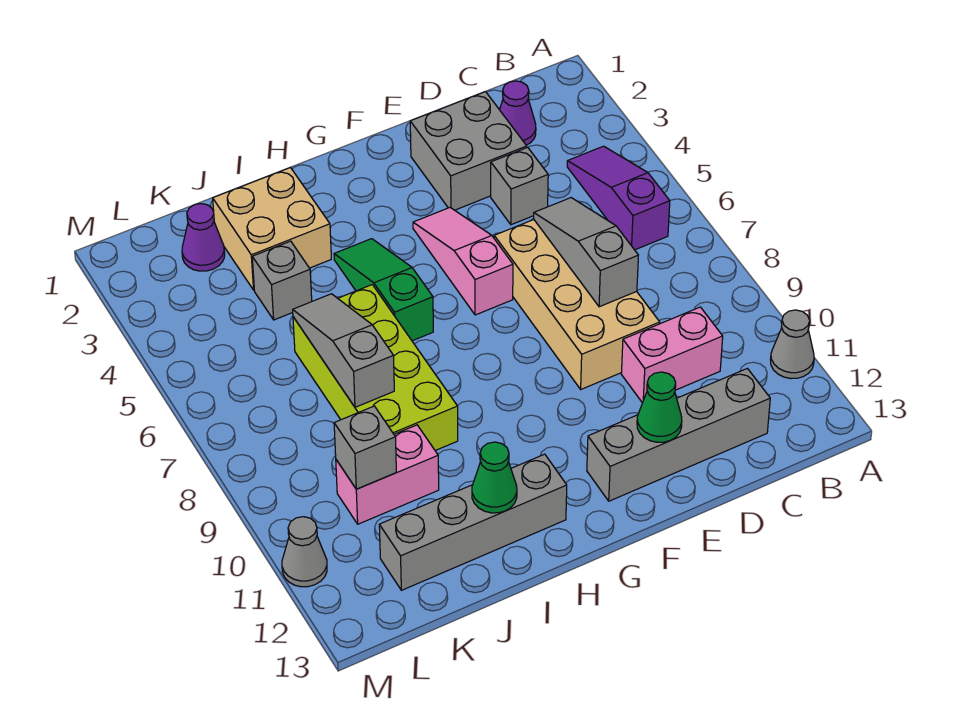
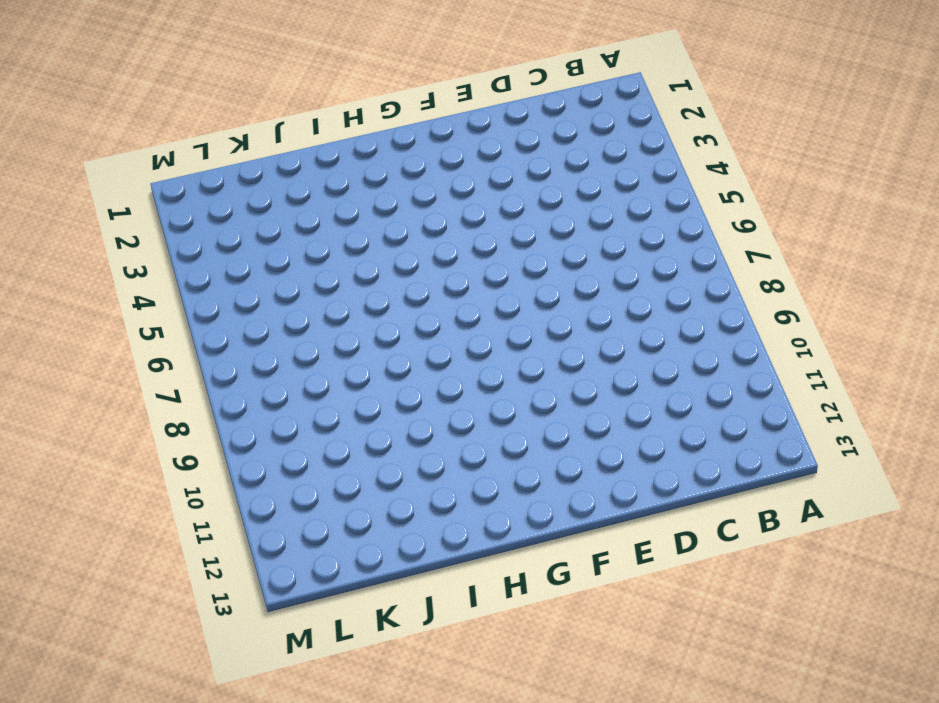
none -> grey 1x1 cone [770,310,814,379]
none -> purple 1x3 slope [567,146,670,250]
none -> purple 1x1 cone [500,81,536,145]

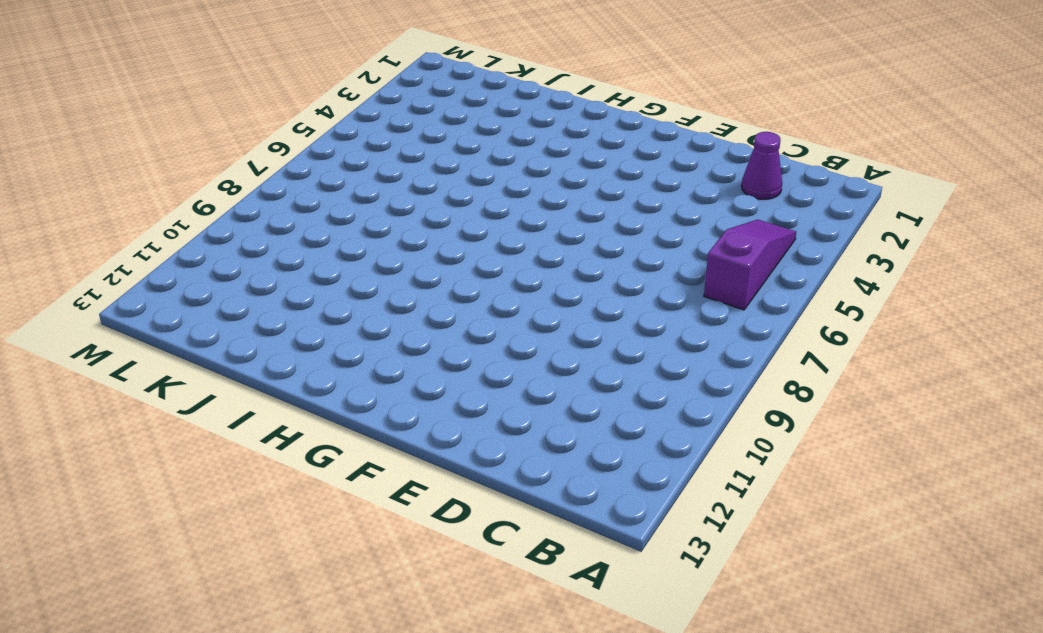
none -> grey 1x1 cone [770,310,814,379]
none -> pink 1x2 brick [621,307,723,403]
none -> grey 1x4 brick [587,369,770,501]

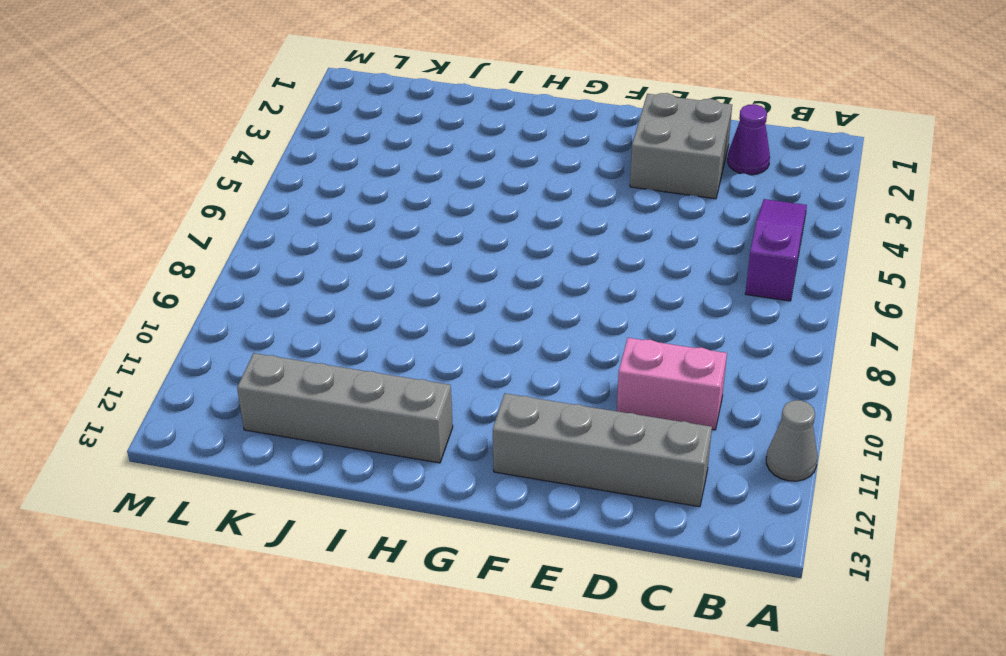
none -> grey 1x1 brick [491,147,548,225]
none -> tan 2x4 brick [494,220,660,389]
none -> pink 1x3 slope [413,208,513,315]

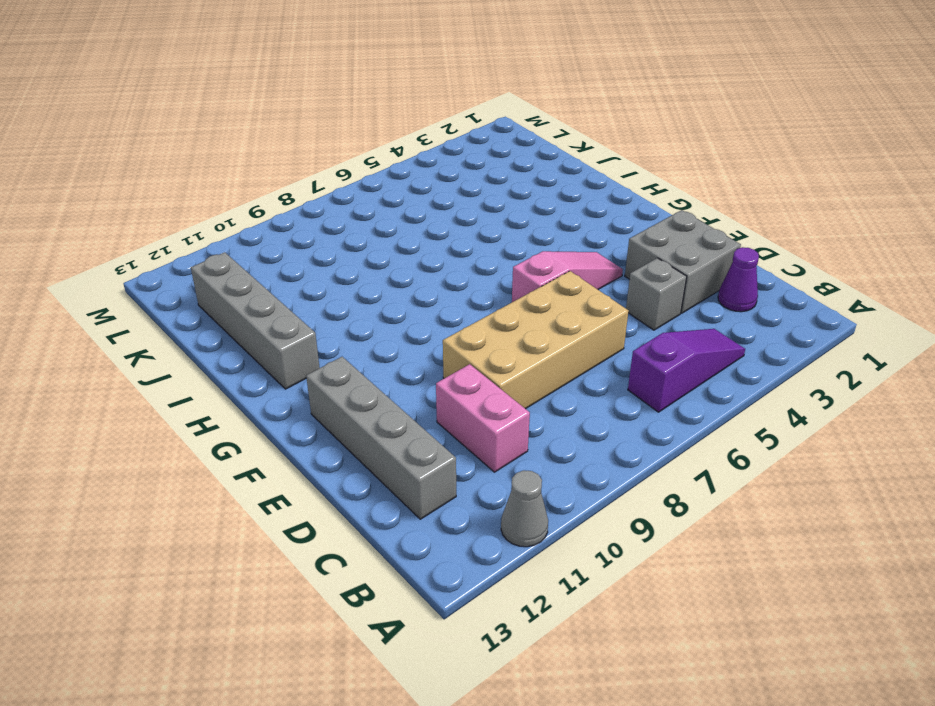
none -> green 1x3 slope [334,239,433,341]
none -> tan 2x2 brick [213,167,331,290]
none -> lime 2x4 brick [293,285,458,451]

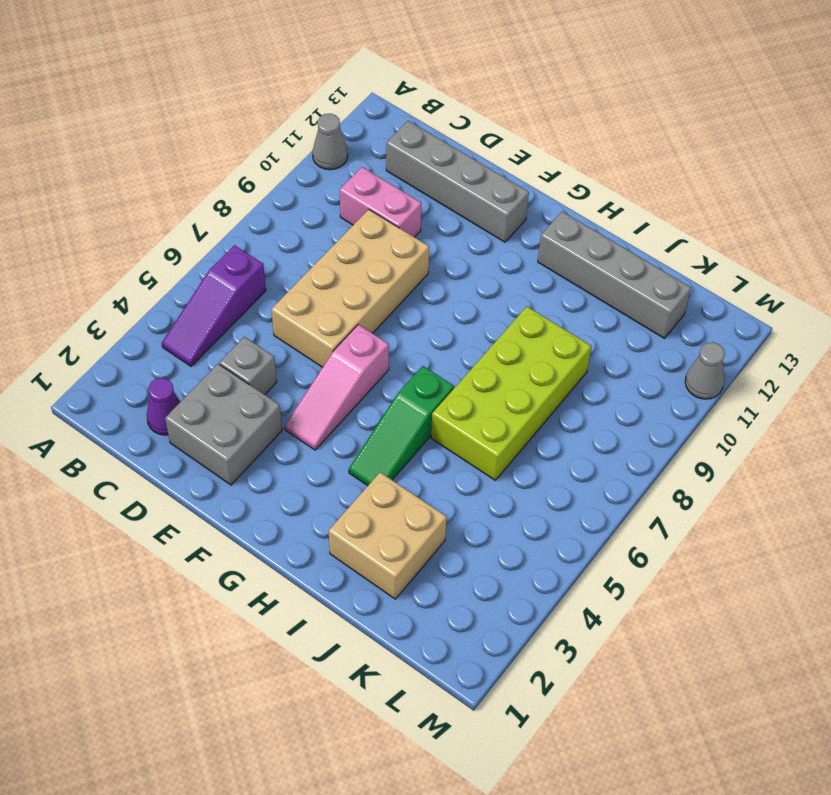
none -> grey 1x1 brick [252,241,312,320]
none -> pink 1x2 brick [336,425,439,524]
none -> purple 1x1 cone [182,204,225,271]

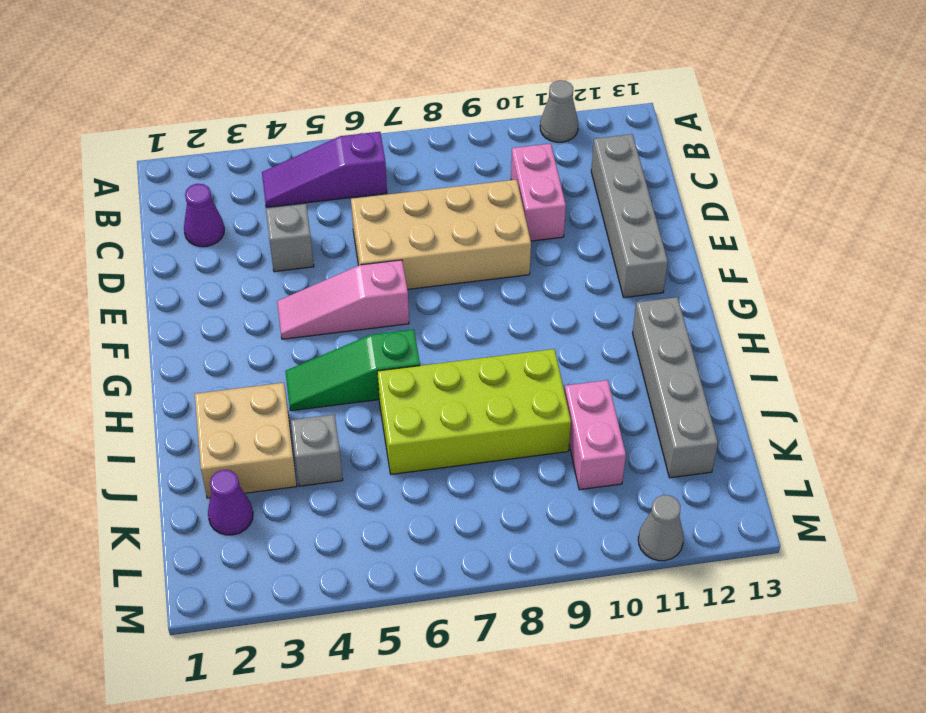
none -> grey 2x2 brick [410,92,527,210]
none -> grey 1x3 slope [534,198,638,307]
none -> green 1x1 cone [637,372,682,442]

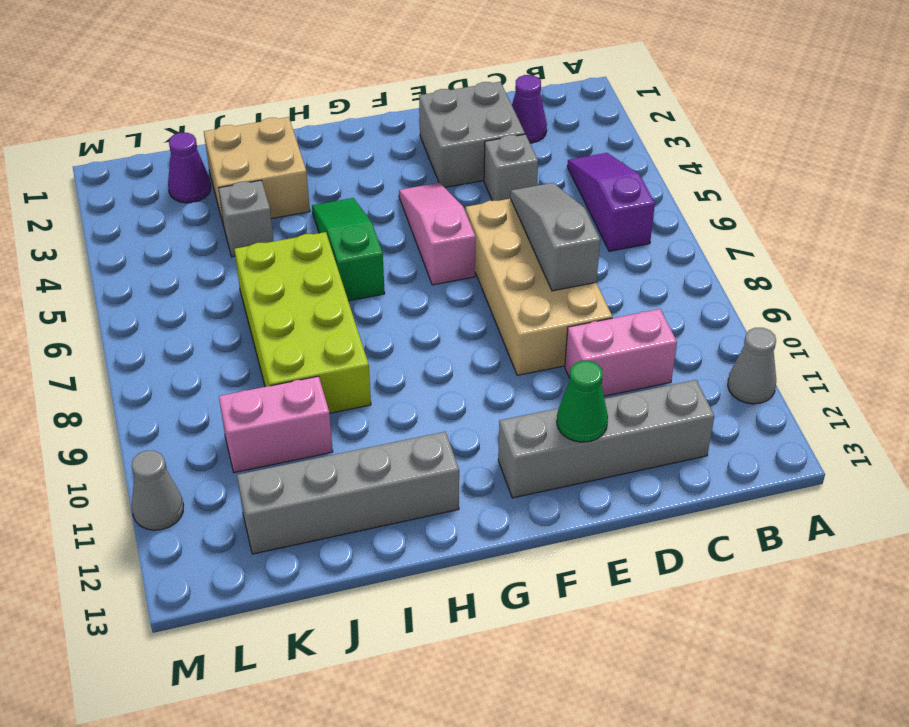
none -> green 1x1 cone [472,442,517,513]
none -> grey 1x3 slope [293,294,394,407]
none -> grey 1x1 brick [334,406,396,489]

